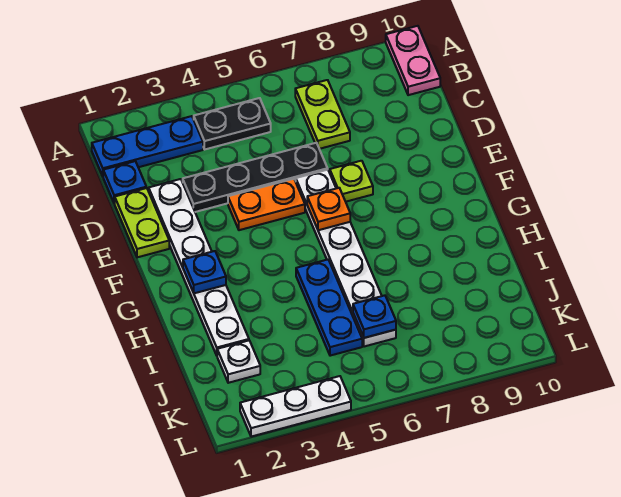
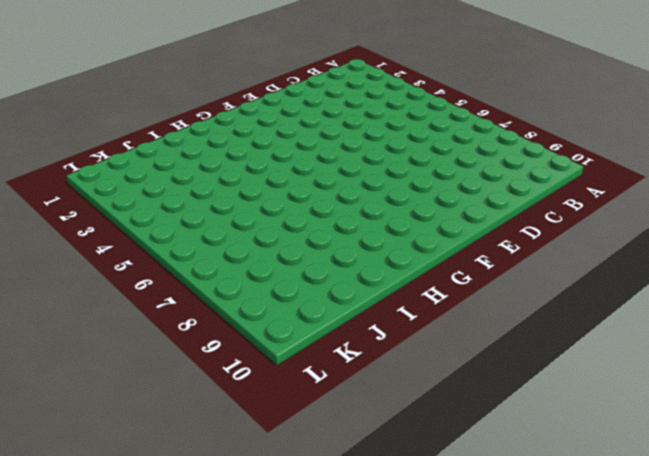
none -> pink 1x2 plate [386,26,440,95]
none -> blue 1x3 plate [92,116,203,176]
none -> black 1x2 plate [194,98,271,149]

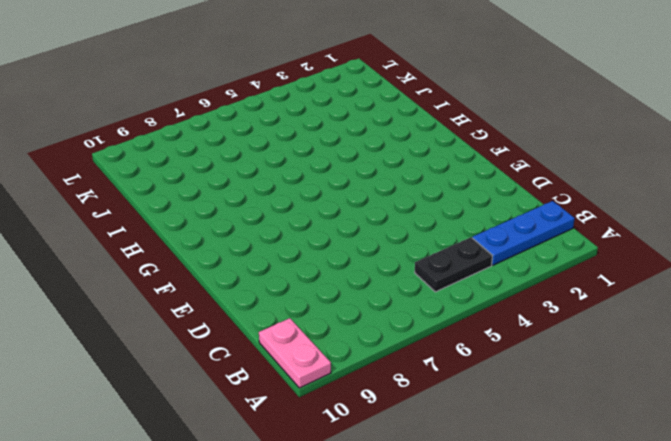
none -> lime 1x2 plate [295,80,350,149]
none -> blue 1x1 plate [103,161,146,204]
none -> lime 1x2 plate [115,188,169,257]

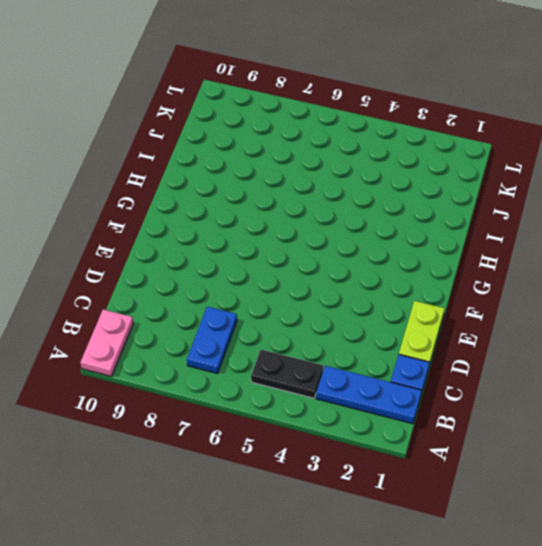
blue 1x2 plate [187,307,237,373] -> lime 1x2 plate [295,80,350,149]
none -> white 1x6 plate [149,179,249,355]
none -> black 1x4 plate [183,143,328,212]
none -> orange 1x2 plate [228,179,305,230]

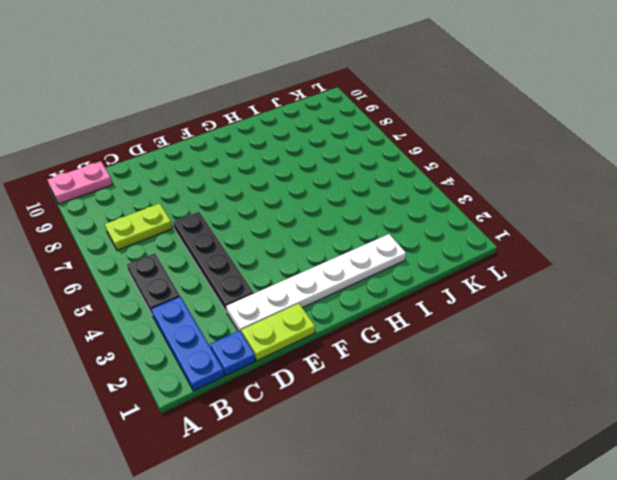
none -> orange 1x2 plate [228,179,305,230]
none -> white 1x6 plate [296,170,396,347]
none -> lime 1x1 plate [330,161,373,202]

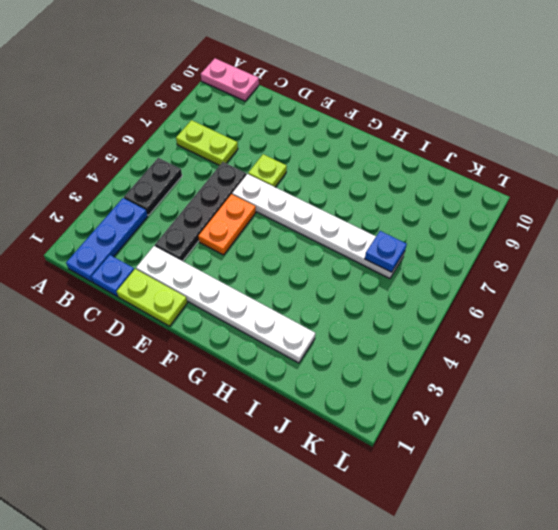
none -> blue 1x3 plate [296,260,362,356]
none -> white 1x1 plate [217,341,260,383]
none -> white 1x3 plate [240,376,351,437]

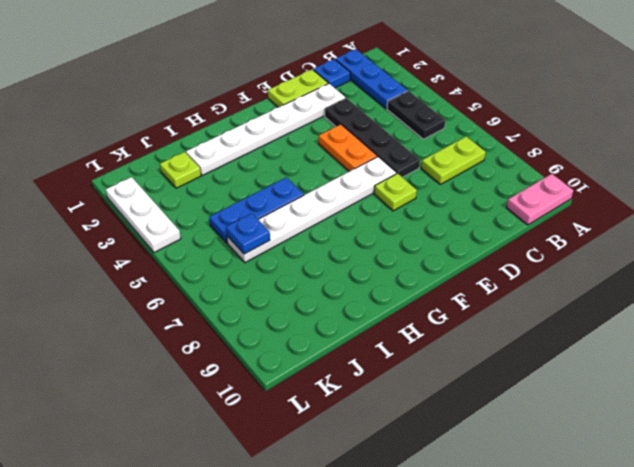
lime 1x1 plate [160,152,201,188] -> white 1x1 plate [217,341,260,383]
none -> orange 1x1 plate [307,188,350,230]
none -> blue 1x1 plate [183,251,226,293]

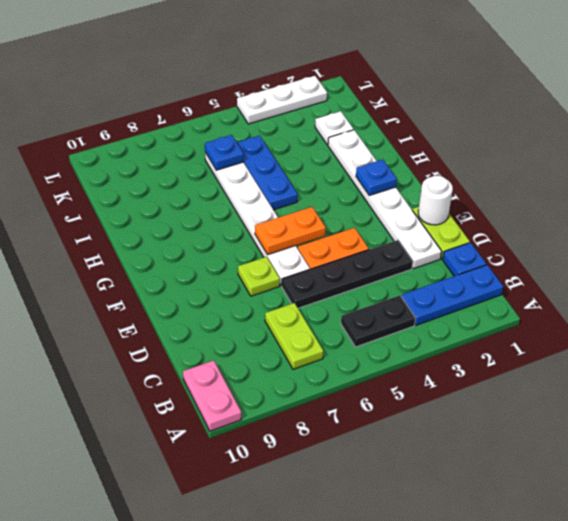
white 1x1 round brick [418,176,453,225] -> none
orange 1x2 plate [255,207,326,254] -> orange 1x1 plate [307,188,350,230]

